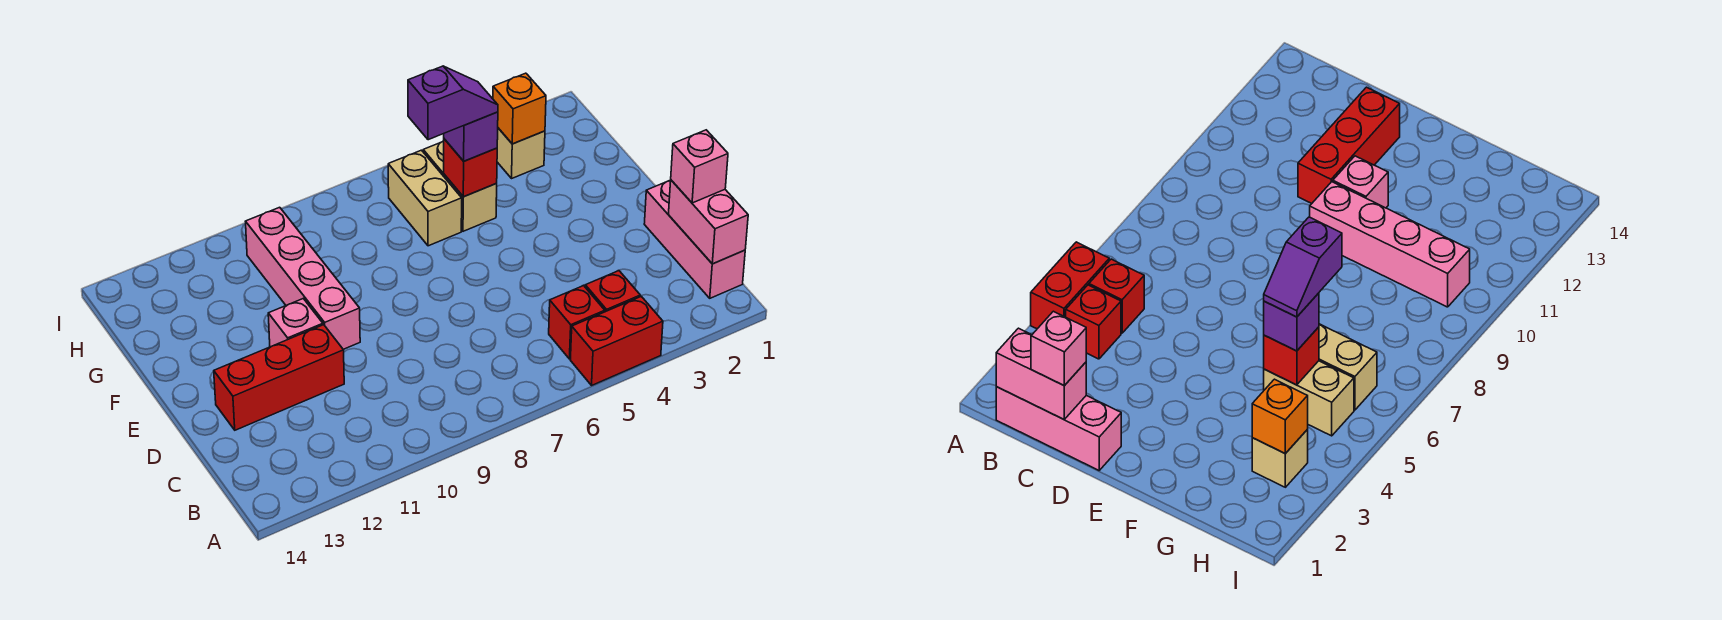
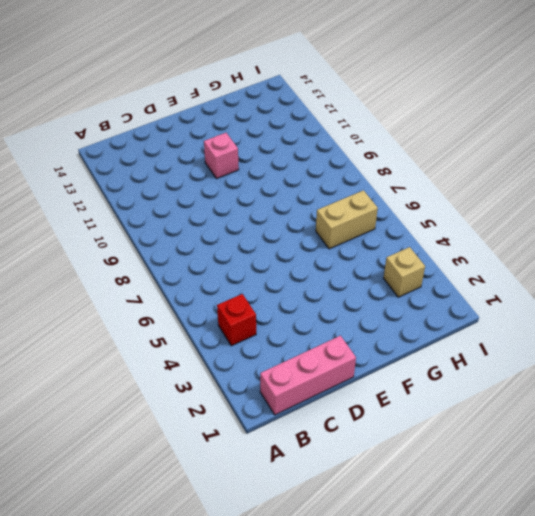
none -> red 1x2 brick [571,296,663,385]
none -> red 1x1 brick [549,286,605,359]
none -> red 1x3 brick [214,325,344,430]

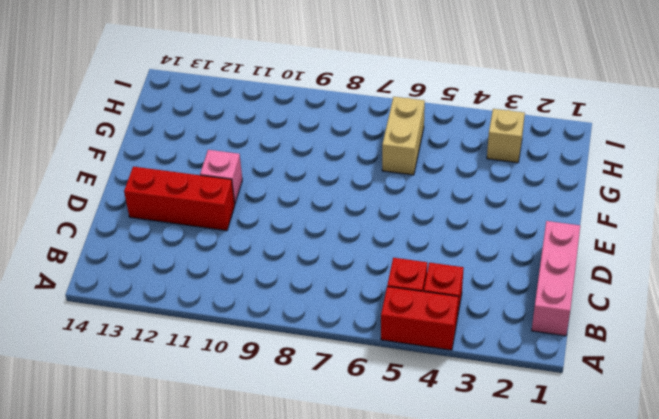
none -> pink 1x4 brick [246,207,360,349]
none -> tan 1x2 brick [423,141,497,231]
none -> pink 1x2 brick [668,180,748,264]

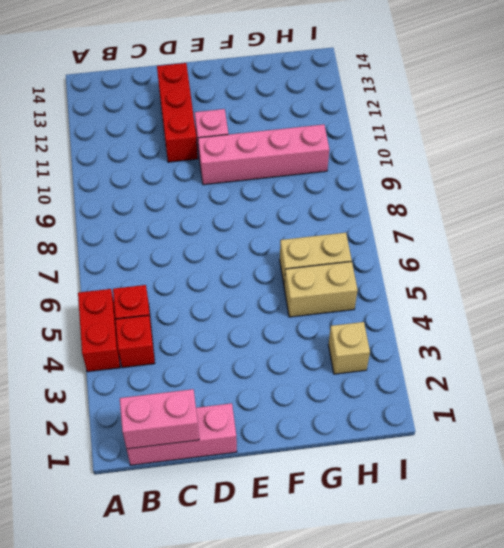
none -> red 1x1 brick [444,139,497,197]
none -> orange 1x1 brick [493,73,546,144]
none -> pink 1x1 brick [671,130,728,203]

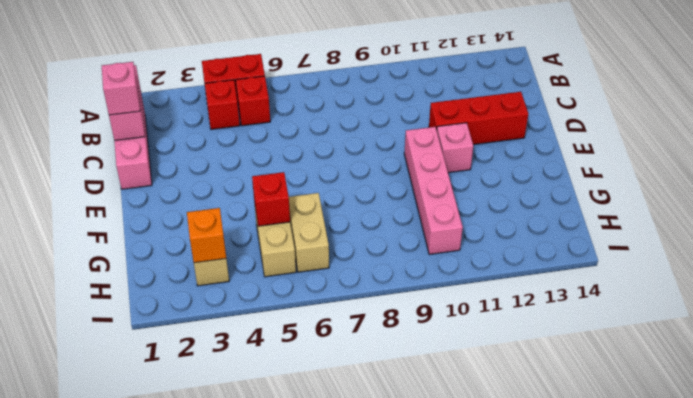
none -> purple 1x1 brick [444,112,498,161]
none -> purple 1x2 slope [408,66,498,140]

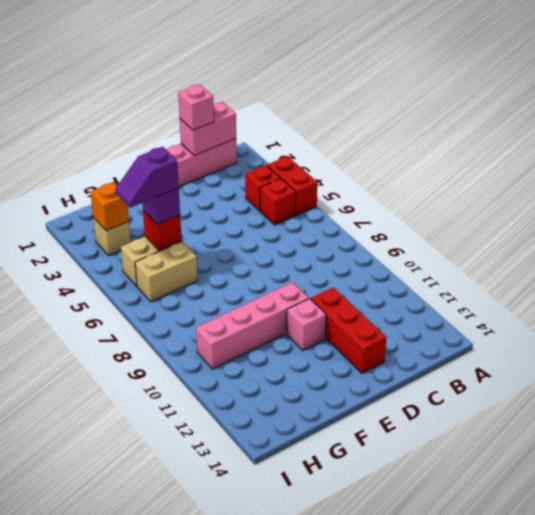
purple 1x2 slope [115,147,179,208] -> purple 1x2 slope turned to [408,66,498,140]

